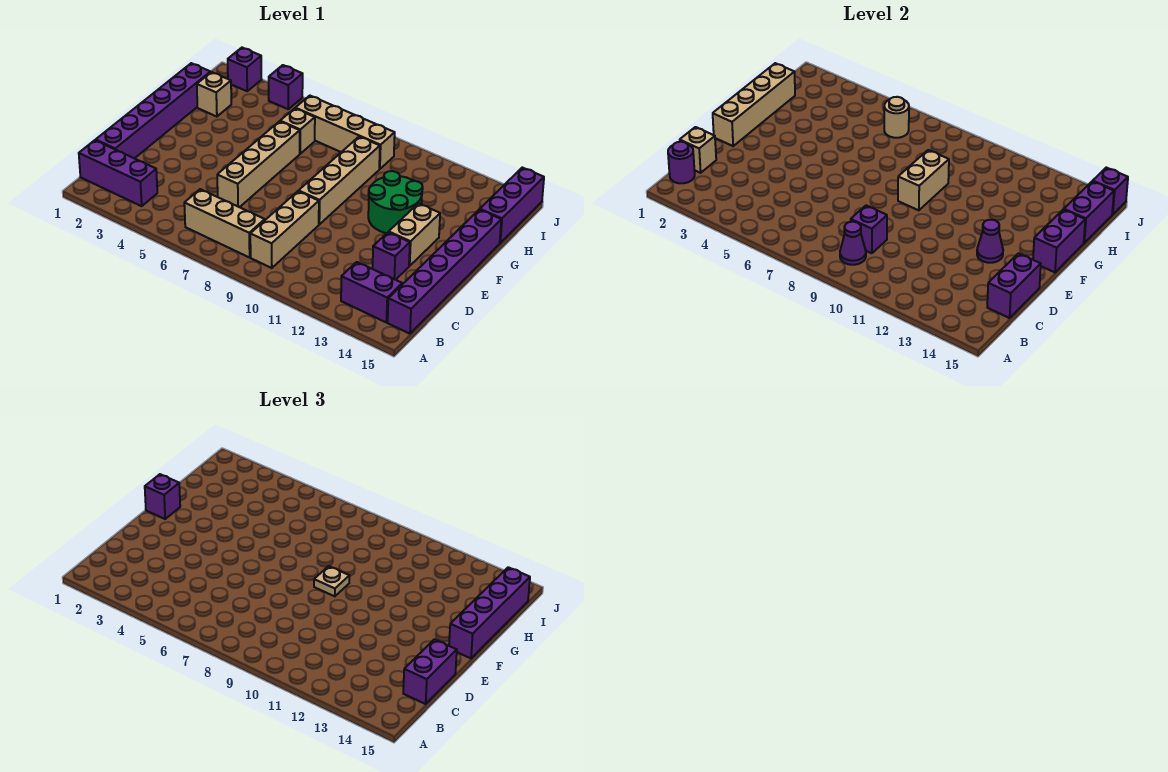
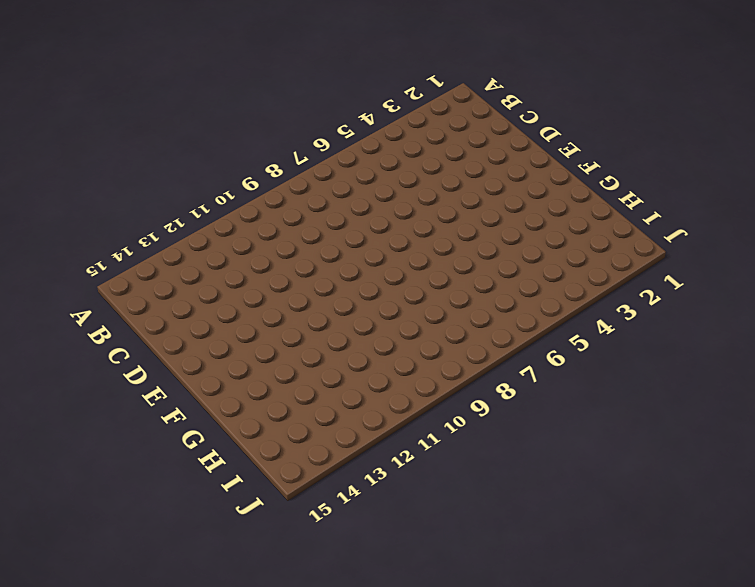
none -> purple 1x3 brick [79,140,157,206]
none -> tan 1x3 brick [184,189,265,257]
none -> tan 1x3 brick [250,191,319,268]
none -> purple 1x2 brick [341,262,402,322]

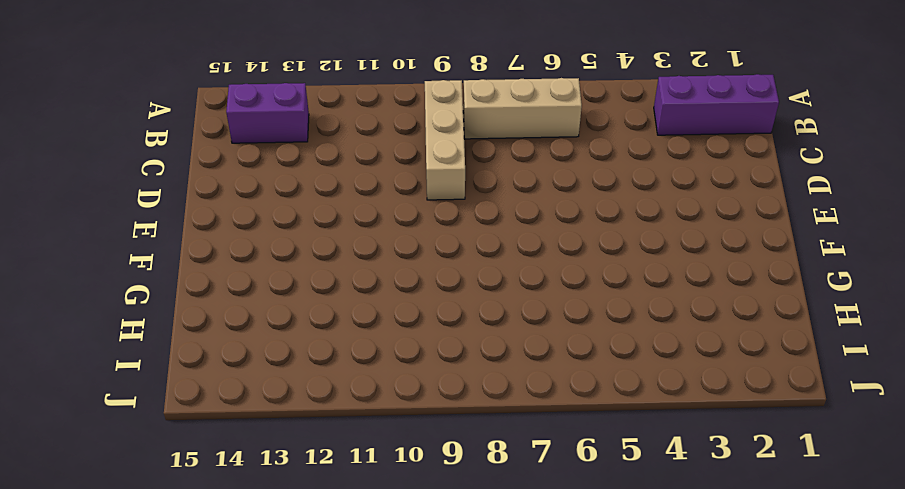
none -> purple 1x6 brick [388,210,501,334]
none -> purple 1x6 brick [96,63,211,158]
none -> tan 1x4 brick [217,121,300,207]
none -> purple 1x1 brick [373,232,410,280]

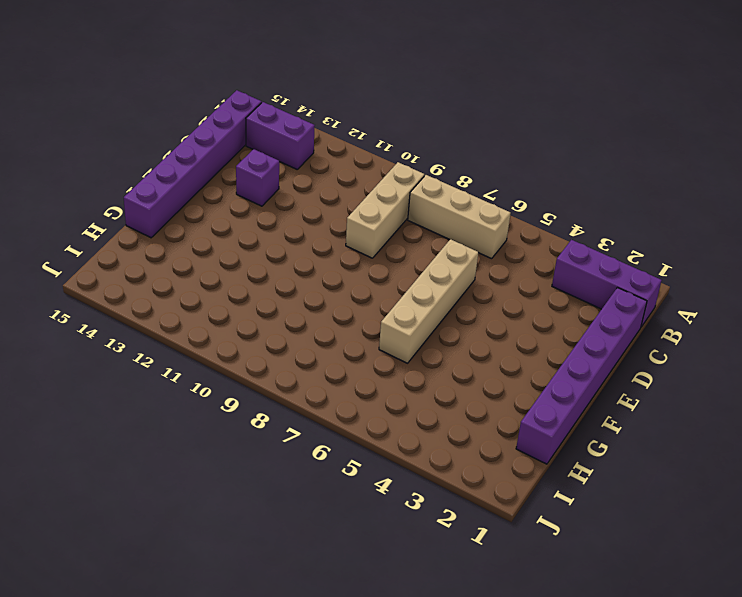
none -> tan 1x4 brick [299,137,380,224]
none -> tan 1x2 brick [389,203,440,266]
none -> green 2x2 round brick [368,171,423,233]
none -> tan 1x1 brick [197,72,231,117]

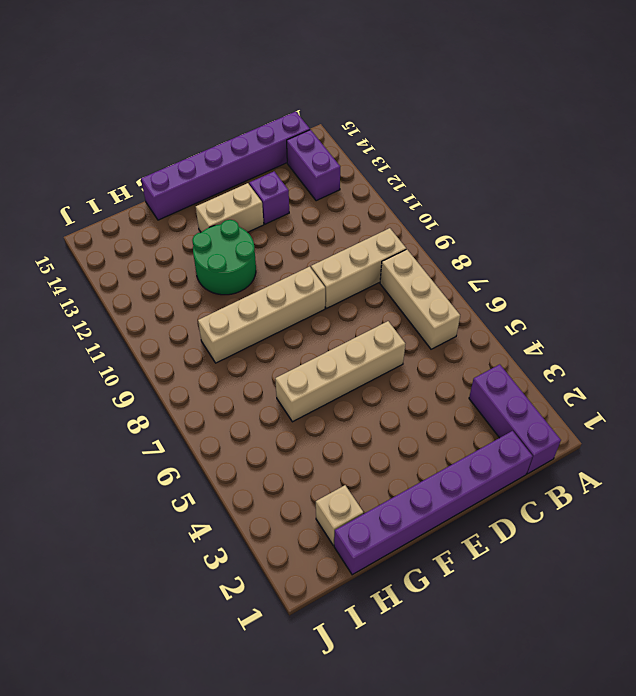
none -> tan 1x1 brick [280,108,315,154]
none -> purple 1x3 brick [480,168,544,243]
none -> tan 1x4 brick [295,96,395,169]
none -> purple 1x1 brick [228,48,262,91]

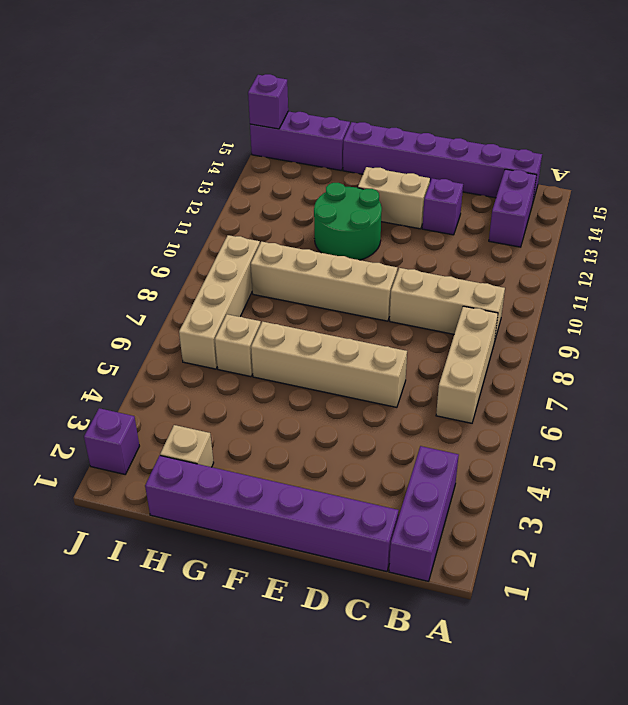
none -> purple 1x1 brick [269,65,303,109]
none -> purple 1x1 round brick [668,142,695,183]
none -> purple 1x1 cone [840,222,866,265]
none -> tan 1x1 brick [680,127,716,173]

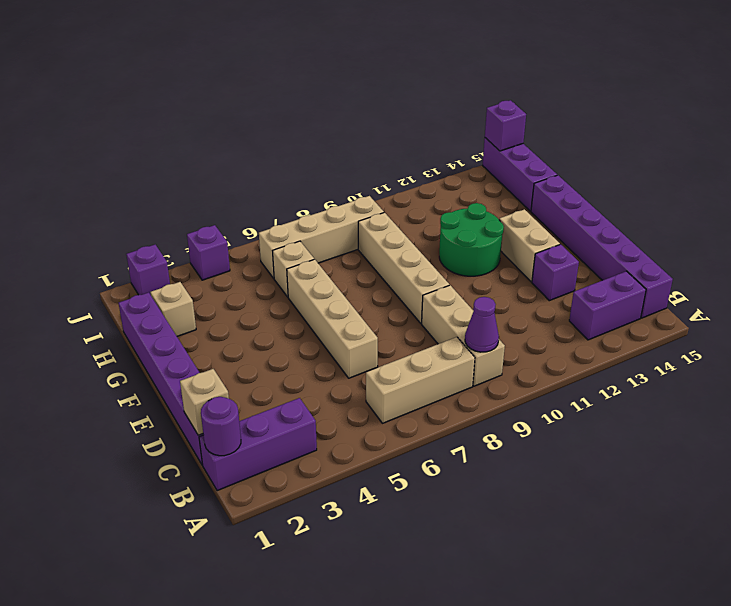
none -> purple 1x1 brick [851,205,887,253]
none -> purple 1x2 brick [987,253,1041,318]
none -> tan 1x4 brick [713,63,795,146]
none -> purple 1x1 cone [977,220,1003,263]

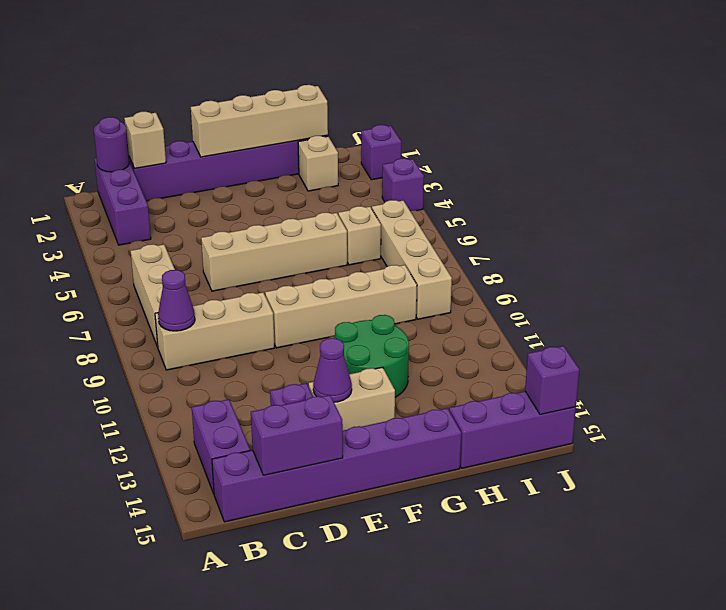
none -> purple 1x1 brick [851,205,887,253]
none -> tan 1x2 brick [898,150,949,210]
none -> purple 1x2 brick [1033,210,1085,272]
none -> purple 1x2 brick [1064,181,1114,243]

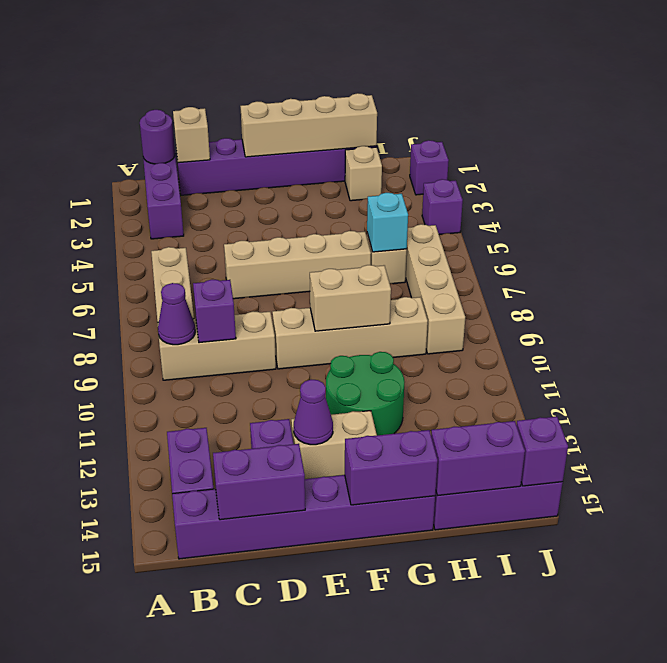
cyan 1x1 brick [367,193,408,252] -> none
none -> tan 1x1 round brick [884,97,909,138]
none -> purple 1x2 brick [403,639,457,704]
none -> purple 1x1 brick [145,474,180,519]
none -> tan 1x1 plate [314,566,349,596]

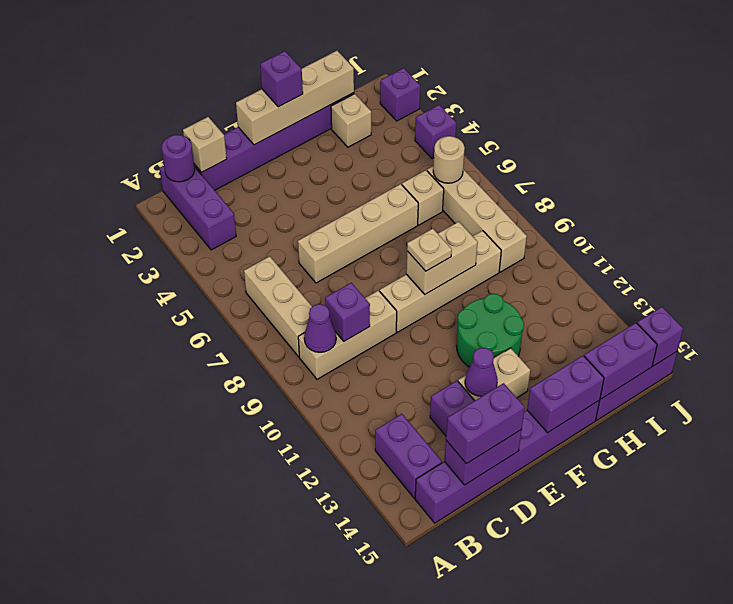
none -> purple 1x4 brick [449,567,530,658]

